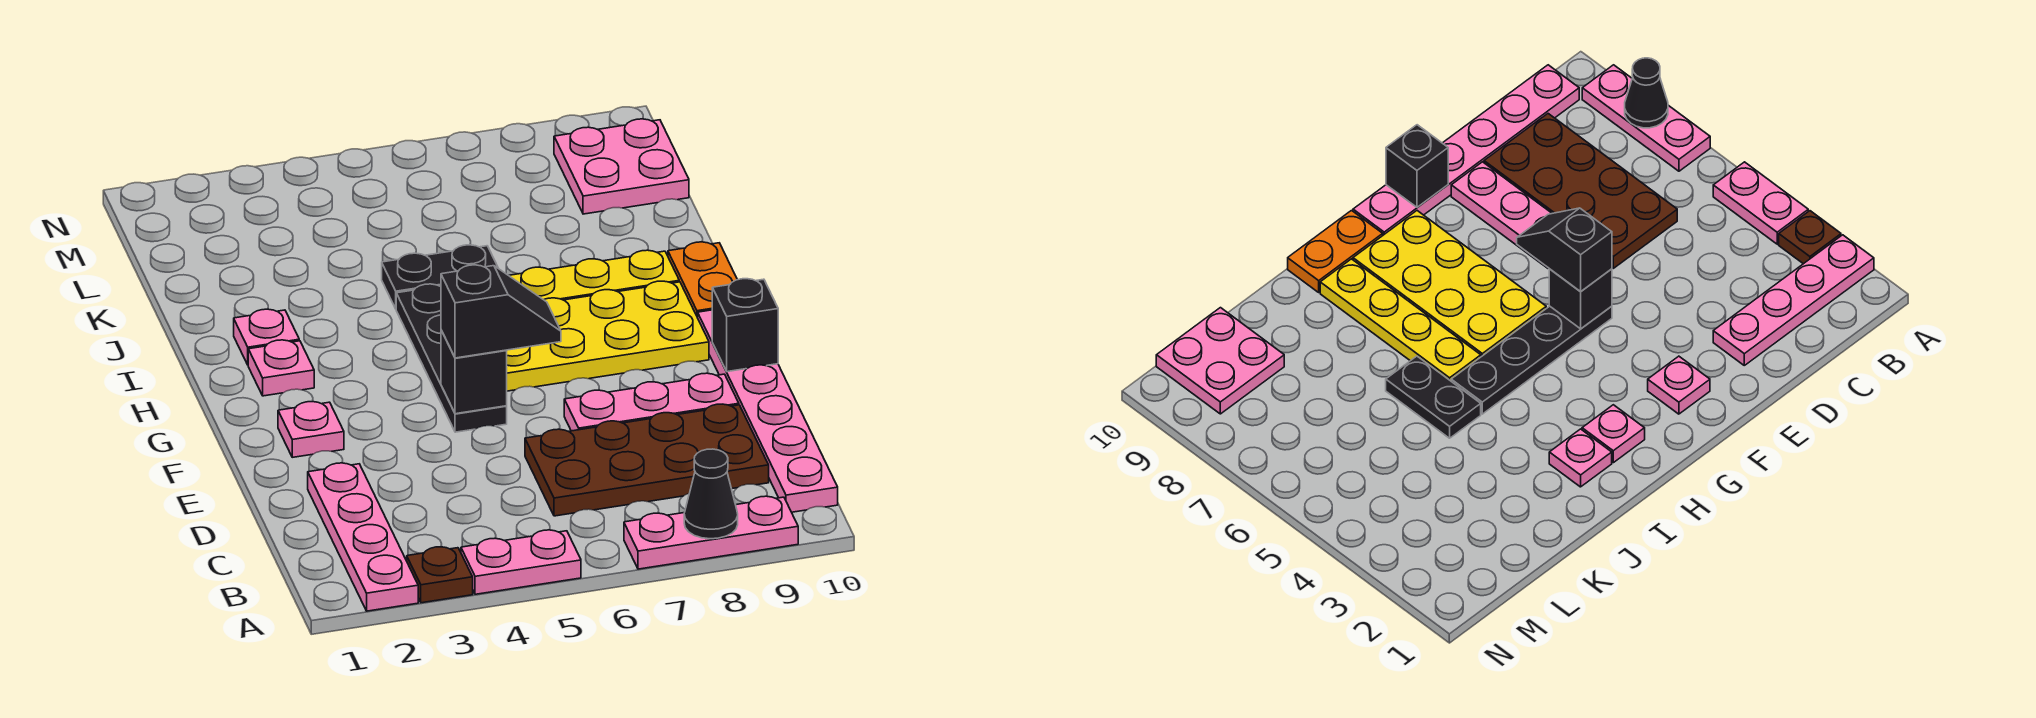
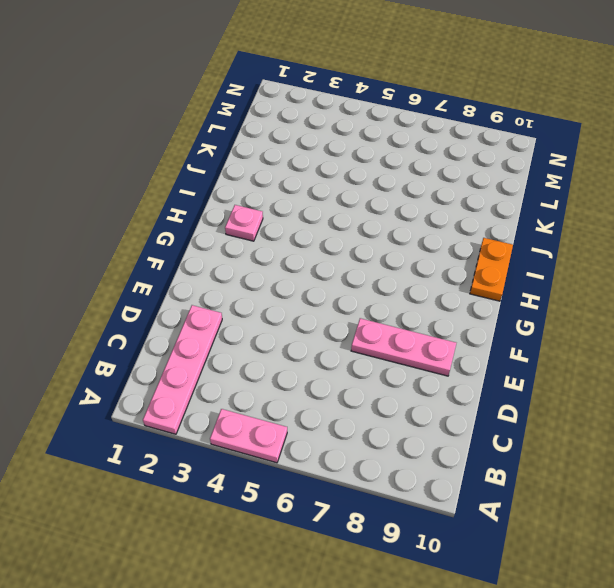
none -> brown 1x1 plate [407,547,473,603]
none -> pink 1x3 plate [624,496,798,569]
none -> pink 1x6 plate [698,310,838,512]

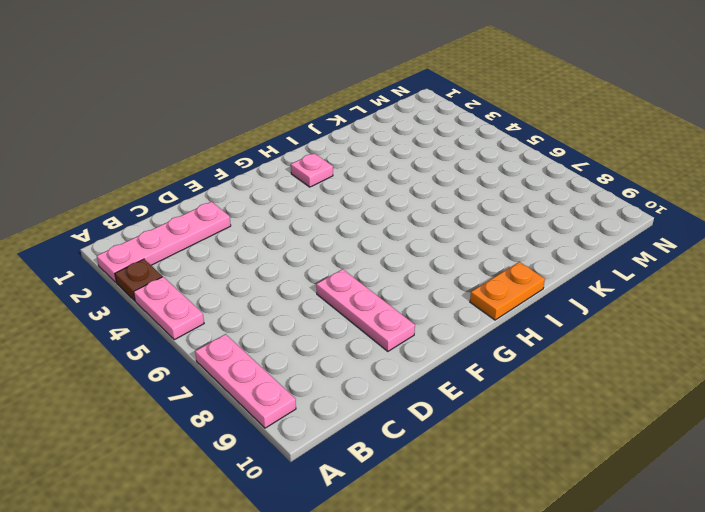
none -> pink 1x6 plate [698,310,838,512]
none -> brown 2x4 plate [525,404,769,516]
none -> pink 1x1 plate [278,402,344,457]

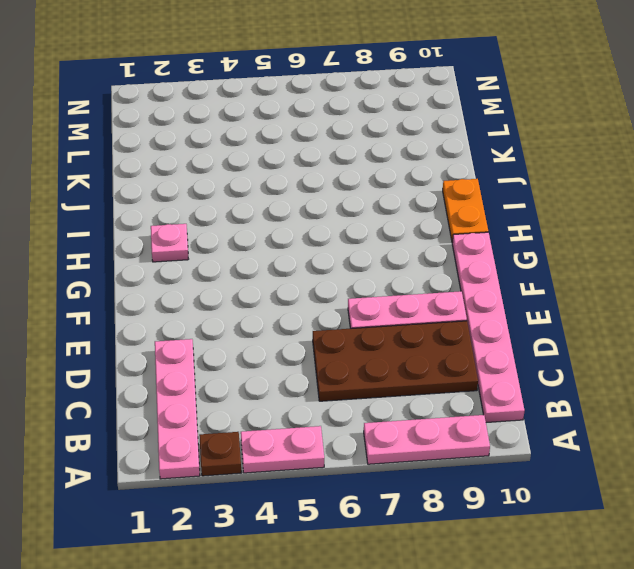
none -> pink 1x1 plate [278,402,344,457]
none -> black 1x4 plate [396,284,507,432]
none -> yellow 2x4 plate [507,281,709,391]

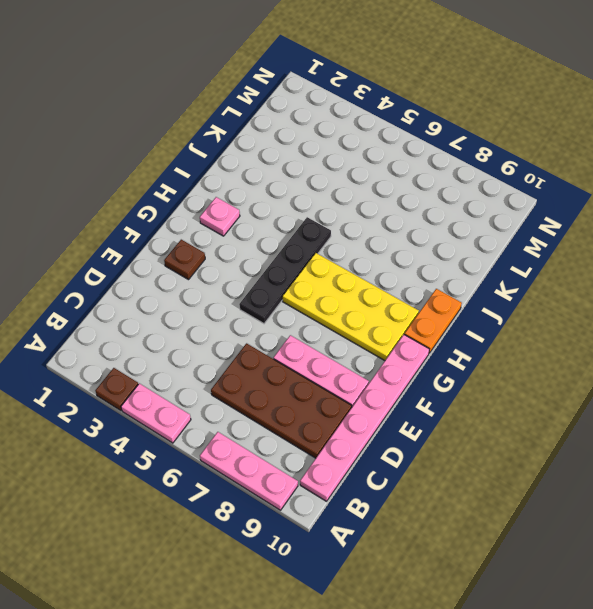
brown 1x1 plate [164,240,205,280] -> pink 1x1 plate [278,402,344,457]
none -> pink 1x4 plate [308,463,418,611]
none -> pink 1x1 plate [234,309,299,365]
none -> yellow 1x4 plate [509,250,679,300]

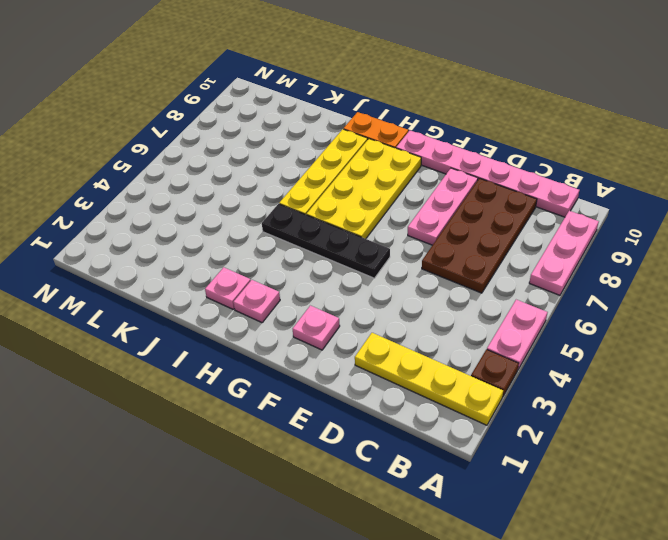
yellow 1x4 plate [355,333,503,425] -> pink 1x4 plate [308,463,418,611]
none -> black 1x2 plate [382,245,498,309]
none -> pink 2x2 plate [554,119,689,214]
none -> black 1x1 cone [684,449,738,539]

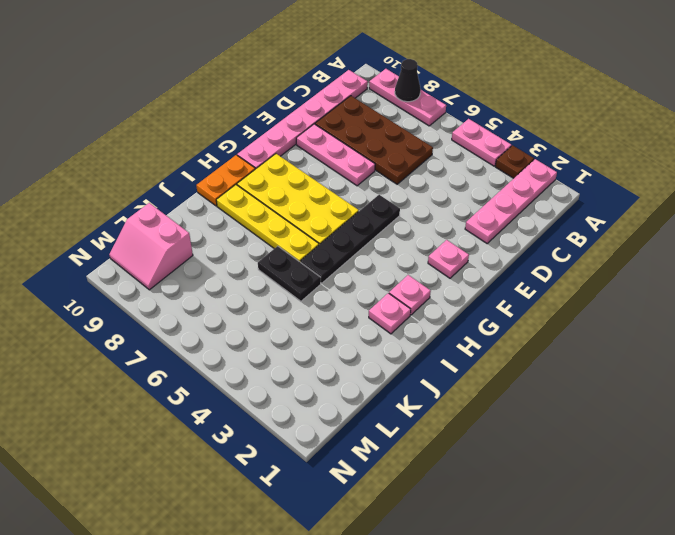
pink 2x2 slope [109,203,193,290] -> pink 2x2 plate [554,119,689,214]
none -> black 1x1 brick [441,330,507,414]
none -> black 1x1 brick [712,279,778,372]
none -> black 1x2 slope [441,265,561,358]

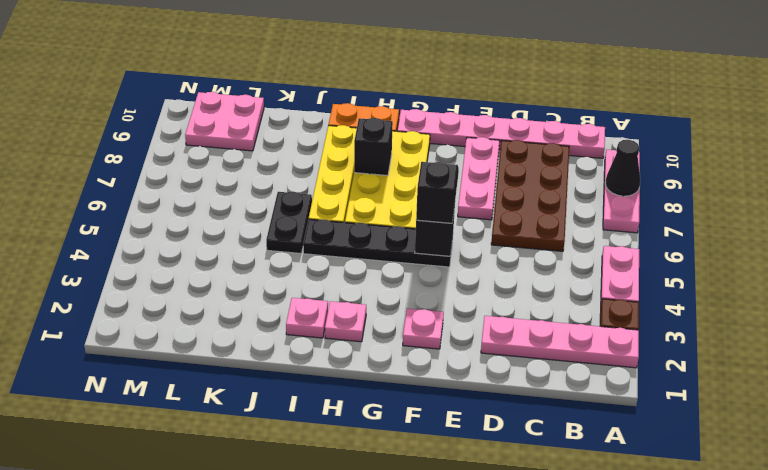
black 1x1 brick [354,118,393,176] -> black 1x1 brick moved to [712,279,778,372]

